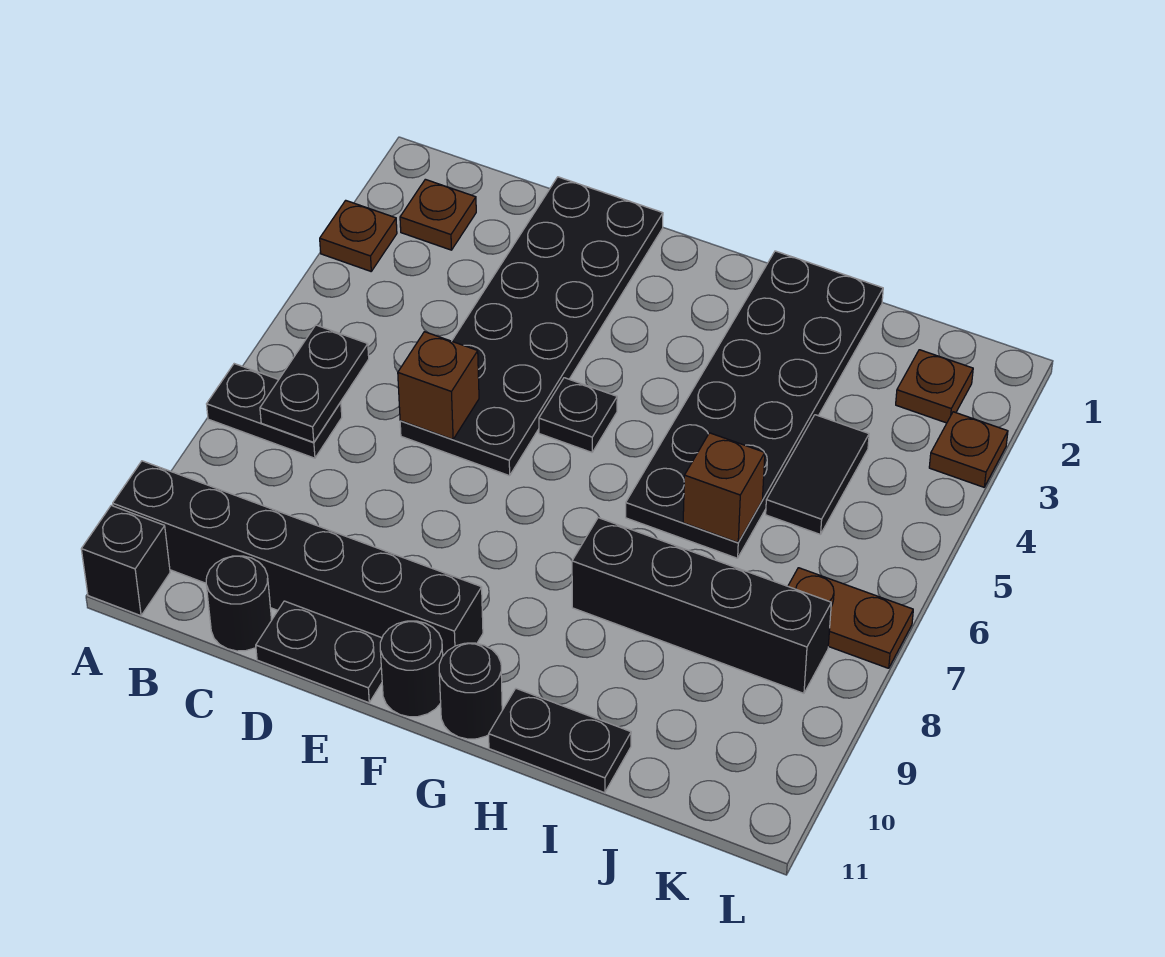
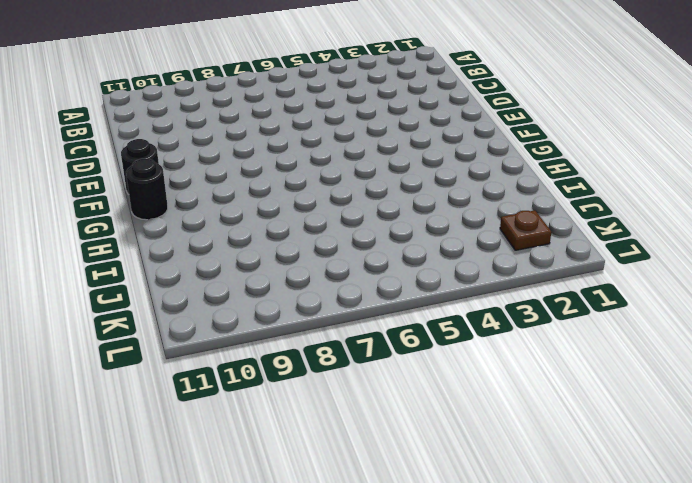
none -> brown 1x1 plate [320,200,397,271]
none -> black 1x2 plate [207,364,342,458]
none -> black 1x6 brick [113,461,483,656]

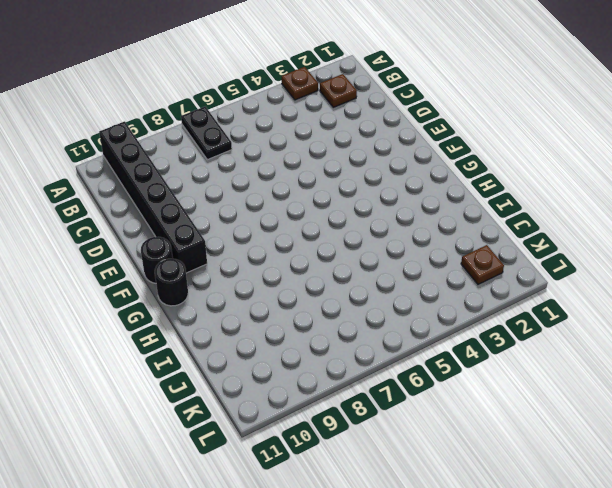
none -> black 1x1 brick [81,506,170,616]
none -> black 1x1 round brick [206,556,272,651]
none -> black 2x6 plate [400,177,663,476]

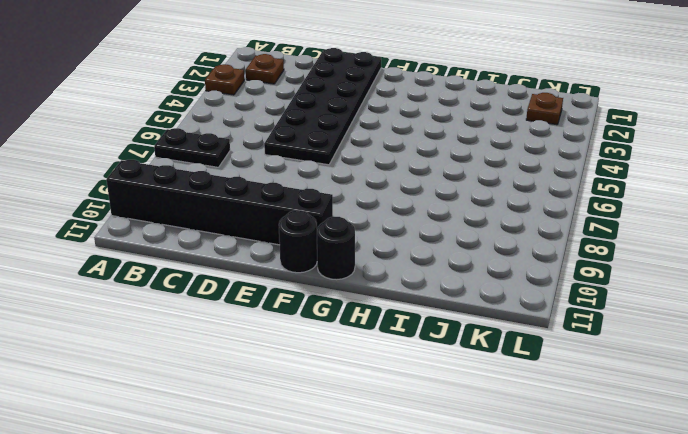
none -> black 1x1 brick [81,506,170,616]
none -> black 1x1 round brick [206,556,272,651]
none -> black 1x2 plate [256,601,382,703]

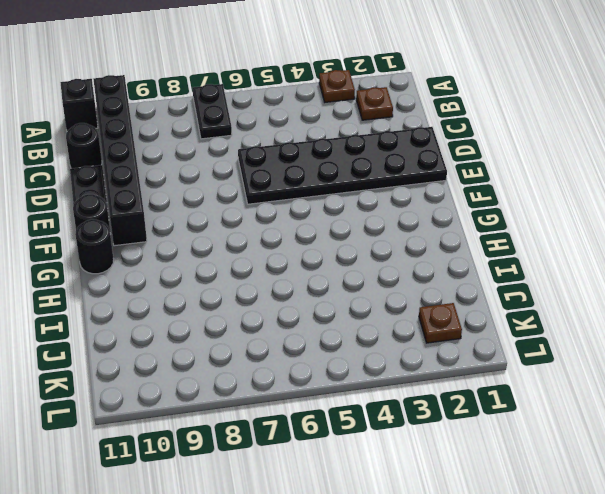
none -> black 1x1 plate [539,378,617,452]
none -> black 2x6 plate [626,251,883,558]
none -> black 1x4 brick [572,518,831,693]

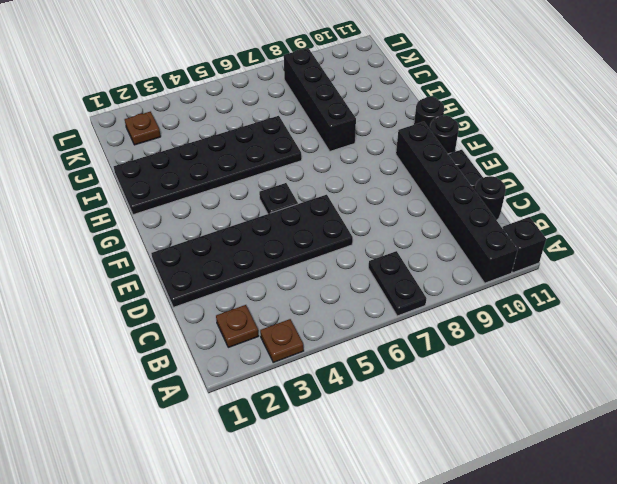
none -> black 1x2 plate [489,689,631,793]
none -> black 1x2 tile [766,415,869,535]
none -> brown 1x2 plate [788,568,913,668]

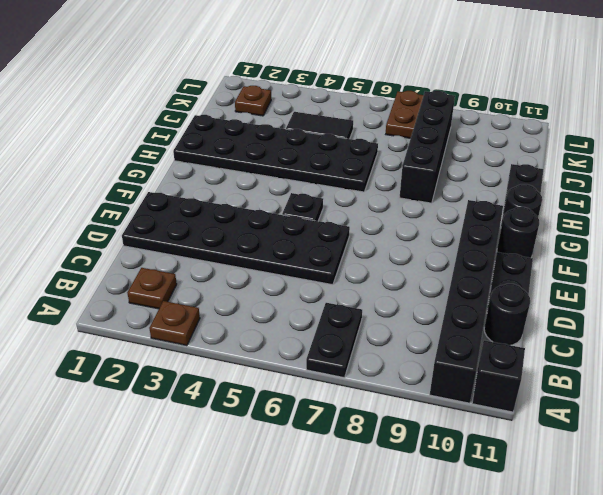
none -> brown 1x1 plate [929,412,1008,487]
none -> black 1x2 plate [260,325,369,442]
none -> brown 1x1 brick [398,332,479,439]

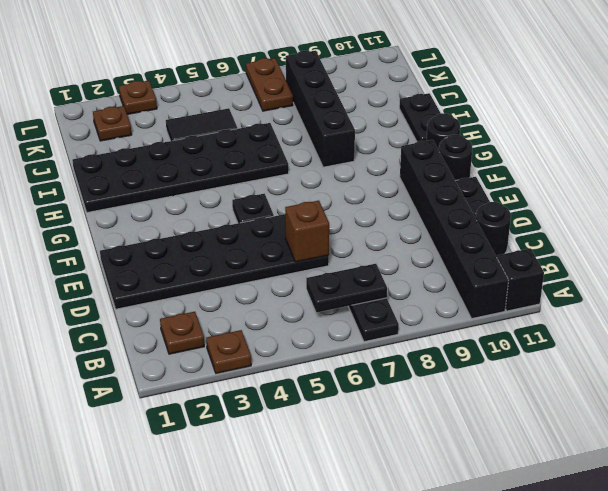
none -> brown 1x1 brick [683,433,765,542]

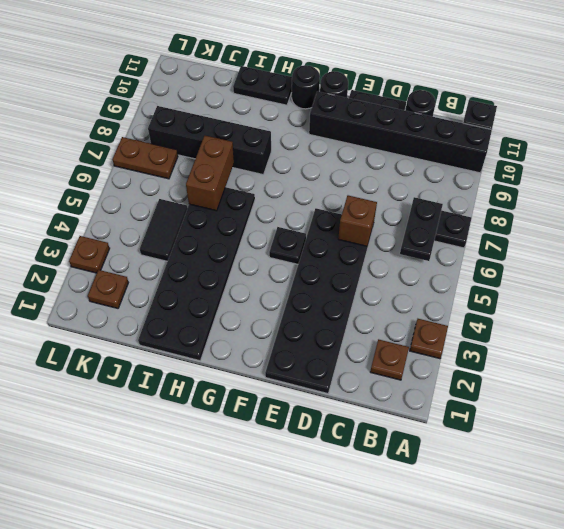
brown 1x2 brick [186,136,234,211] -> brown 1x1 brick [683,433,765,542]

